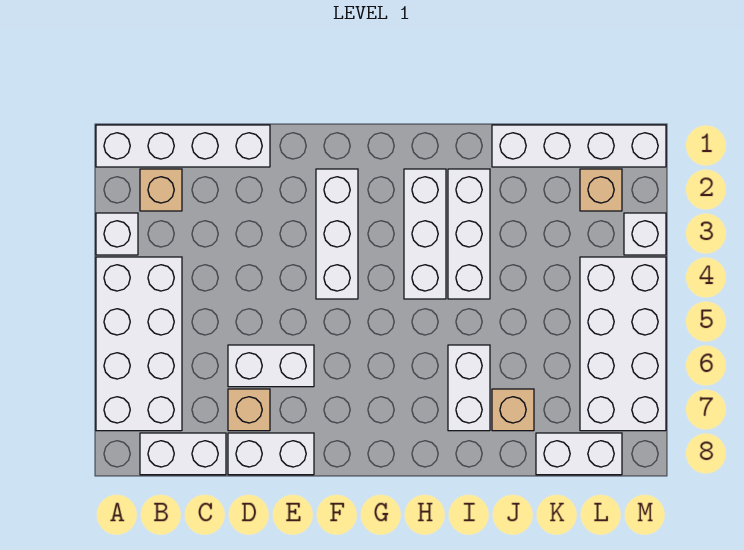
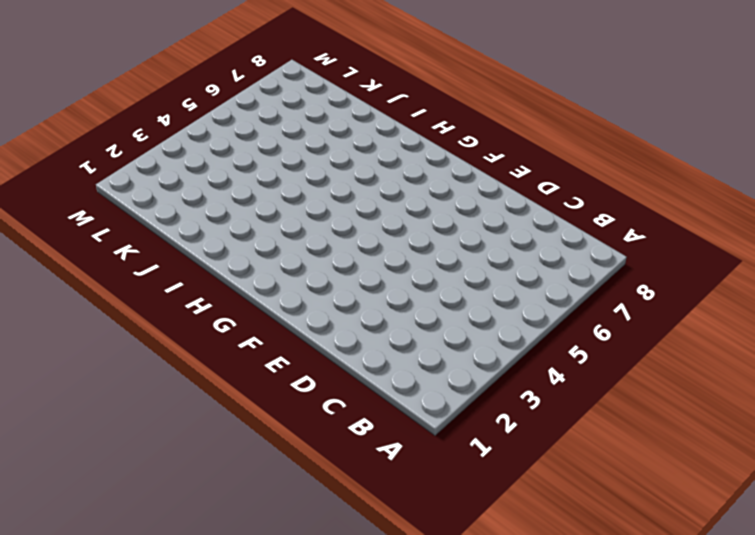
none -> white 1x4 brick [96,125,270,167]
none -> white 1x1 brick [96,213,138,255]
none -> white 2x4 brick [96,257,182,431]

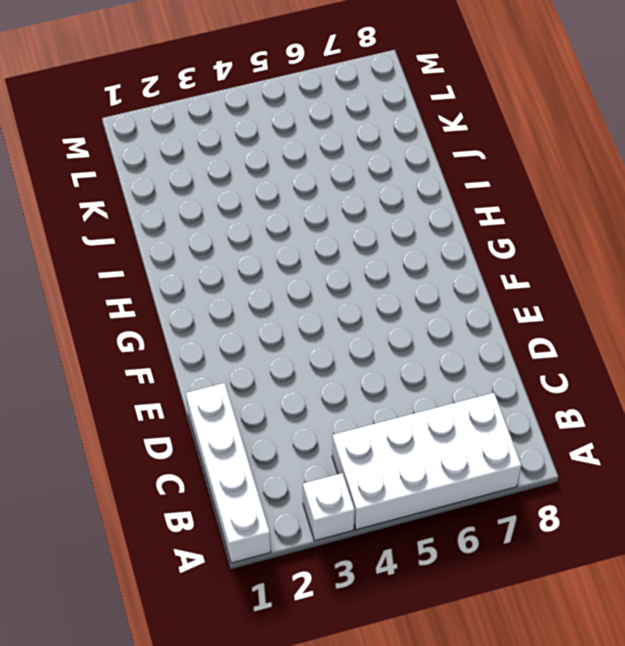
none -> tan 1x1 brick [140,169,182,211]
none -> white 1x2 brick [140,433,226,475]
none -> white 1x2 brick [228,345,314,387]

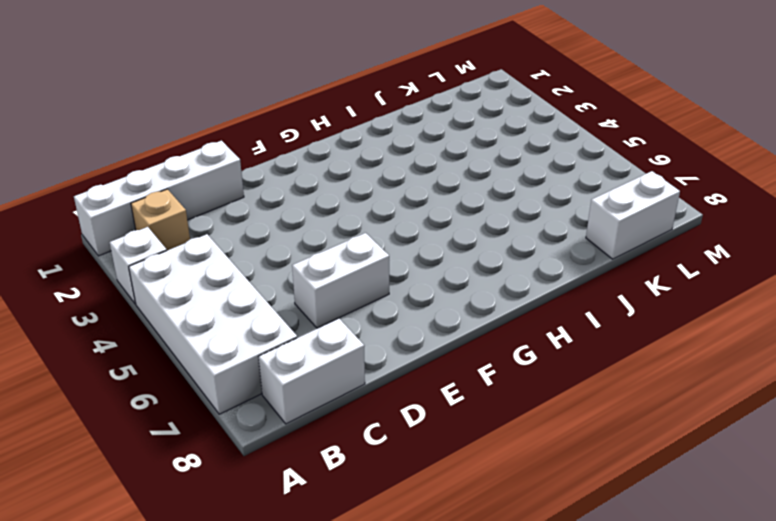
none -> tan 1x1 brick [228,389,270,431]
none -> white 1x2 brick [228,433,314,475]
none -> white 1x3 brick [316,169,358,299]

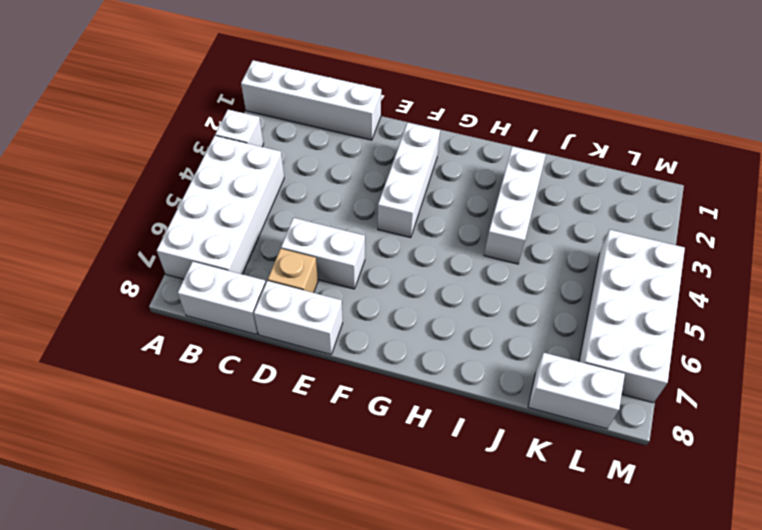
none -> tan 1x1 brick [140,169,182,211]
none -> white 1x3 brick [404,169,446,299]
none -> white 1x2 brick [448,345,490,431]

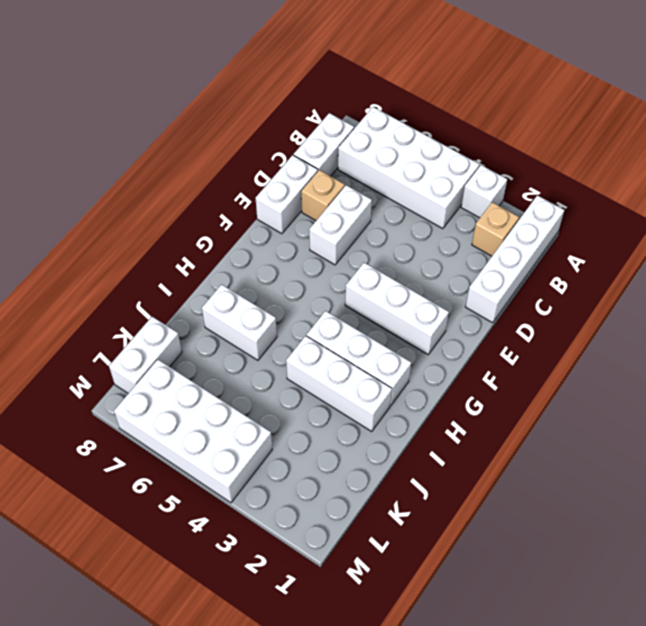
none -> white 1x4 brick [492,125,666,167]
none -> tan 1x1 brick [492,389,534,431]
none -> tan 1x1 brick [580,169,622,211]

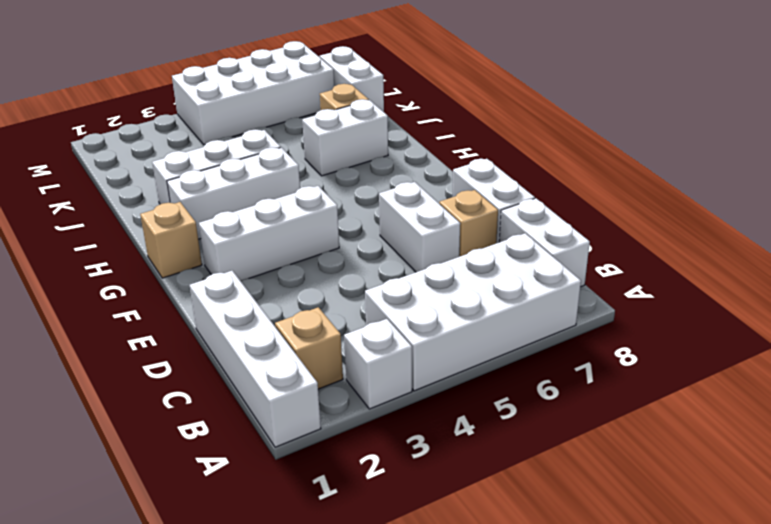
tan 1x1 brick [140,202,202,278] -> tan 1x1 brick moved to [580,169,622,211]
none -> white 1x4 brick [492,125,666,167]
none -> white 1x1 brick [624,213,666,255]

